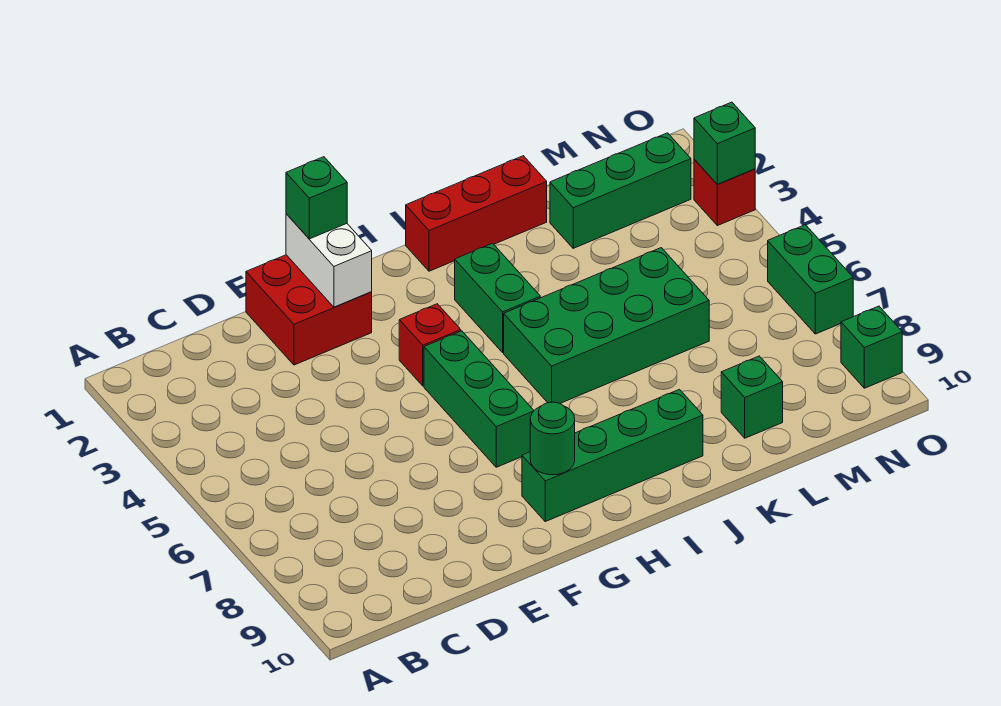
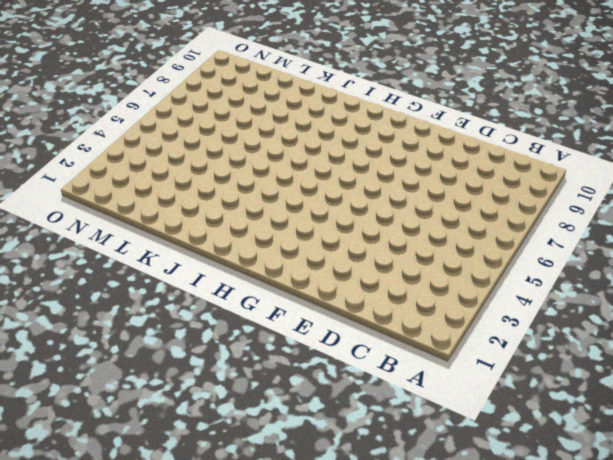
none -> red 2x2 brick [246,255,372,365]
none -> red 1x1 brick [399,304,461,386]
none -> green 1x3 brick [424,331,534,467]

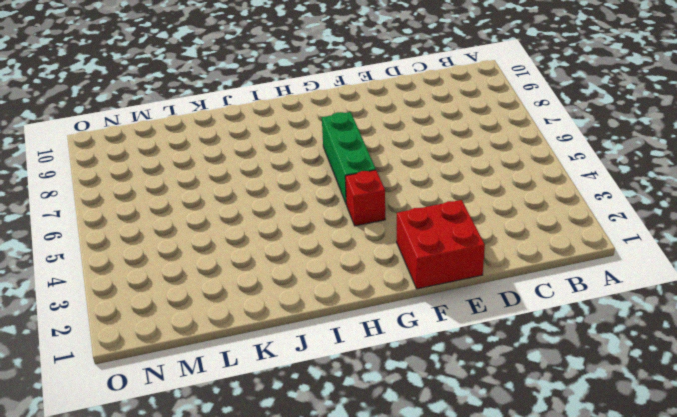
none -> green 1x4 brick [522,389,703,522]
none -> red 1x3 brick [406,156,547,271]
none -> green 1x2 brick [455,243,540,352]

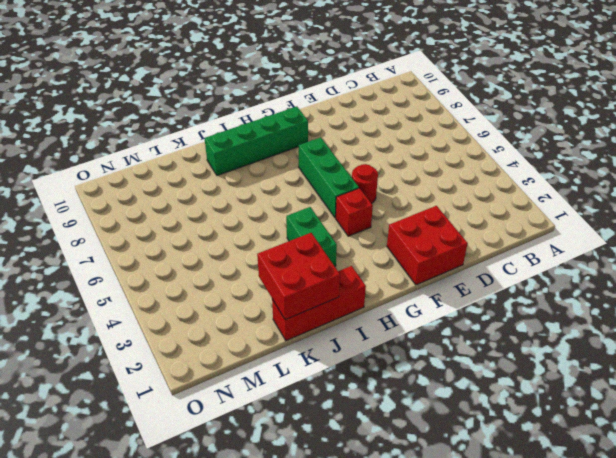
red 1x1 round brick [352,164,378,203] -> none
red 2x2 brick [257,233,340,320] -> none
none -> green 2x4 brick [504,248,709,404]
none -> green 1x3 brick [550,133,691,248]
none -> green 1x1 brick [721,356,783,438]

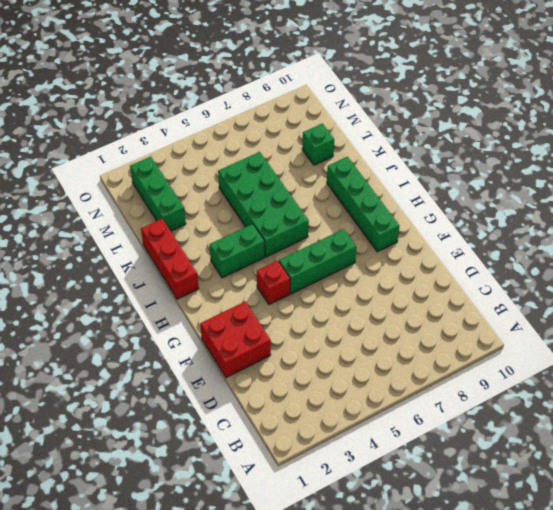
none -> red 1x1 brick [694,159,755,226]
none -> green 1x2 brick [768,225,853,334]
none -> green 1x1 brick [841,306,902,388]

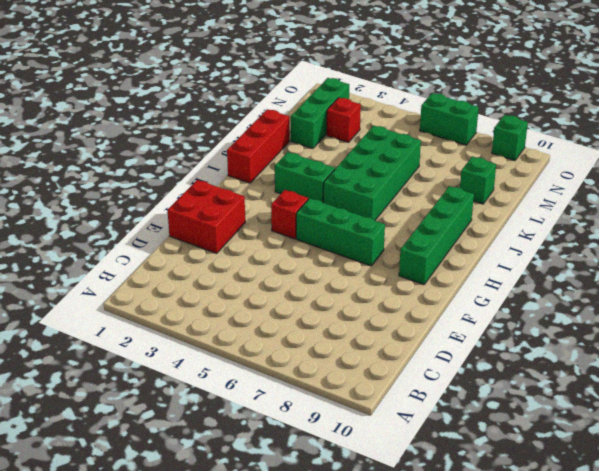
red 1x1 brick [327,98,361,142] -> red 1x1 brick moved to [694,159,755,226]
none -> white 1x2 brick [286,214,372,307]
none -> green 1x1 round brick [530,402,575,475]
none -> green 1x1 brick [694,102,755,184]

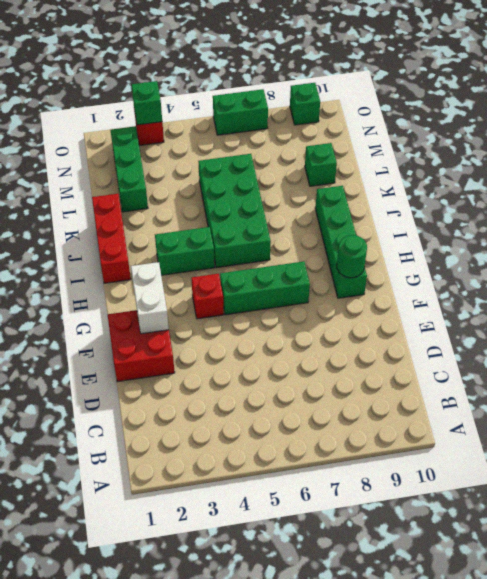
white 1x2 brick [131,262,169,334] -> white 1x2 brick turned to [286,214,372,307]
none -> green 1x1 brick [286,157,347,239]

